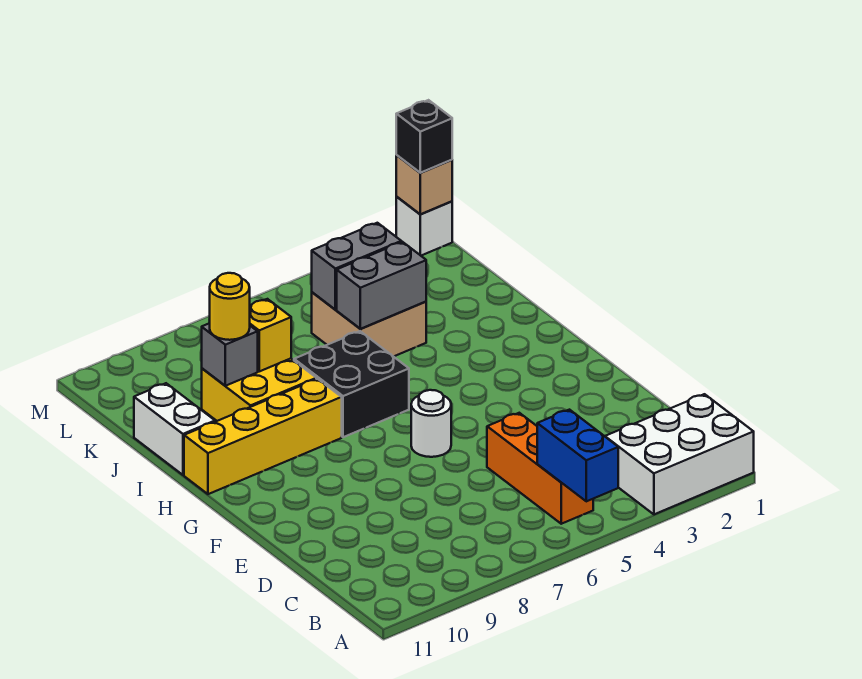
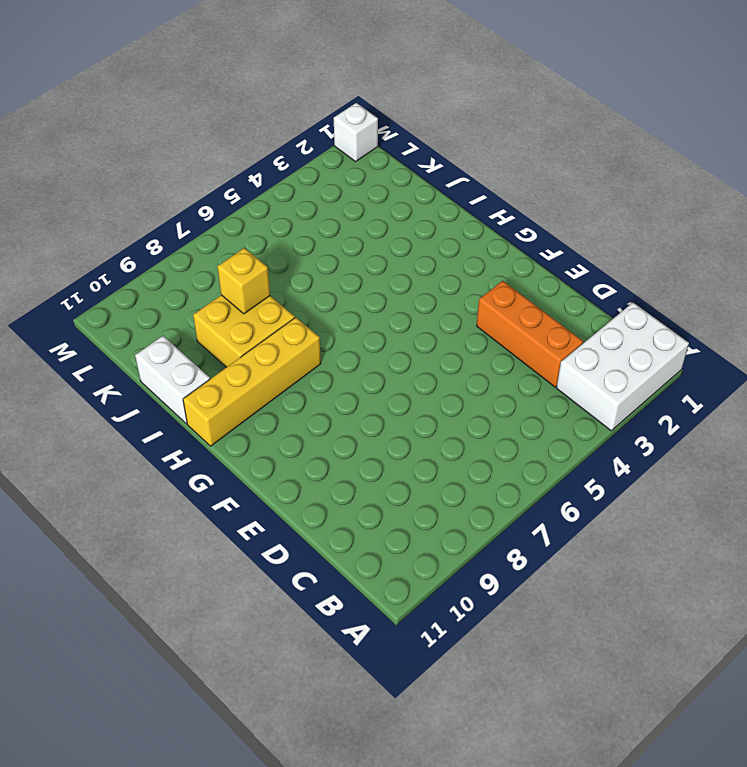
orange 1x3 brick [477,281,583,387] -> orange 1x3 brick moved to [487,413,593,524]
none -> white 1x1 round brick [411,390,451,457]
none -> black 2x2 brick [294,331,409,437]
none -> tan 2x2 brick [312,292,426,357]

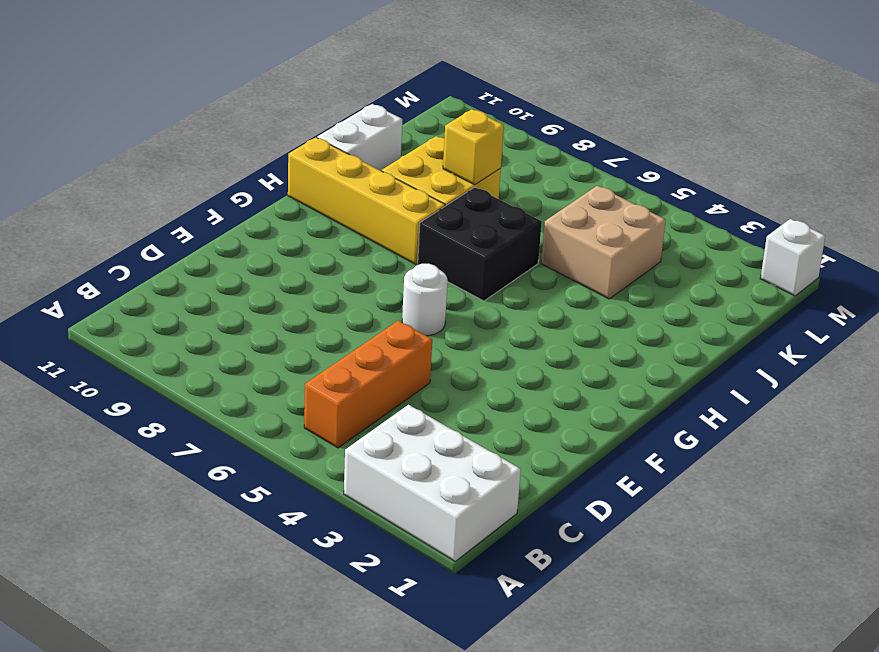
none -> blue 1x2 brick [537,410,618,501]
none -> grey 1x2 brick [337,242,426,329]
none -> grey 1x1 brick [202,323,258,386]

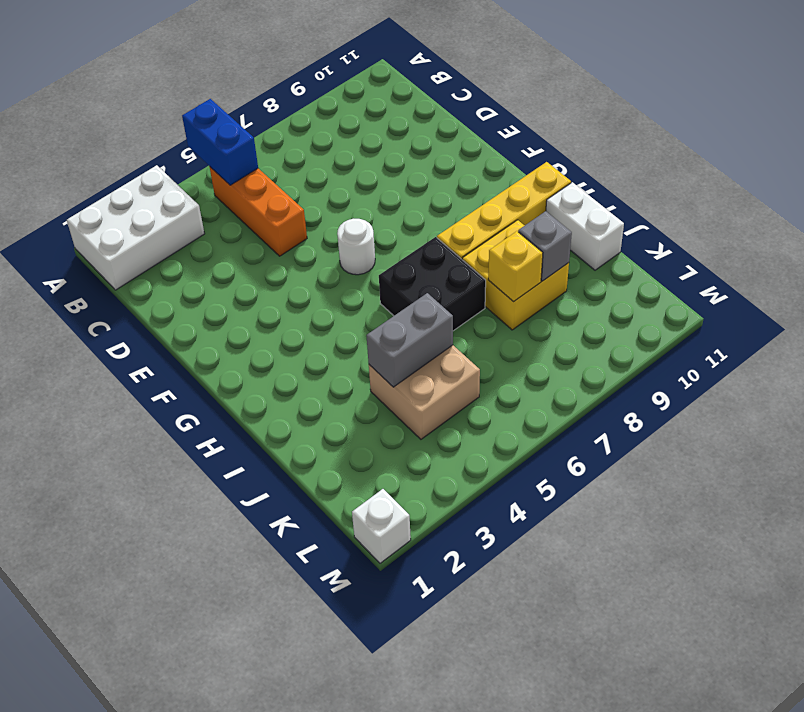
none -> grey 1x2 brick [312,223,401,310]
none -> tan 1x1 brick [396,155,452,214]
none -> yellow 1x1 round brick [210,273,250,340]

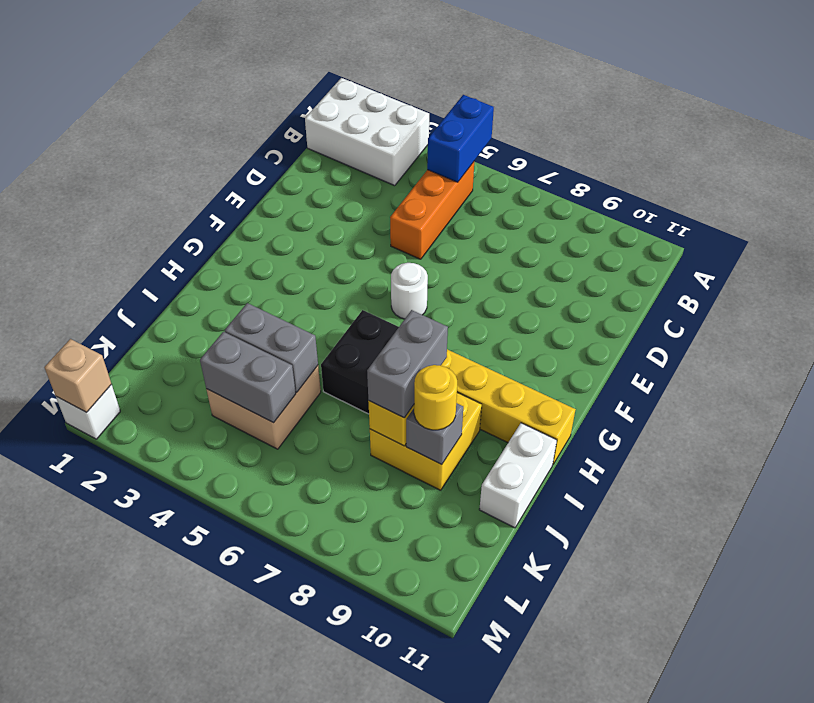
grey 1x2 brick [367,310,448,418] -> none
none -> black 1x1 brick [396,100,452,173]

